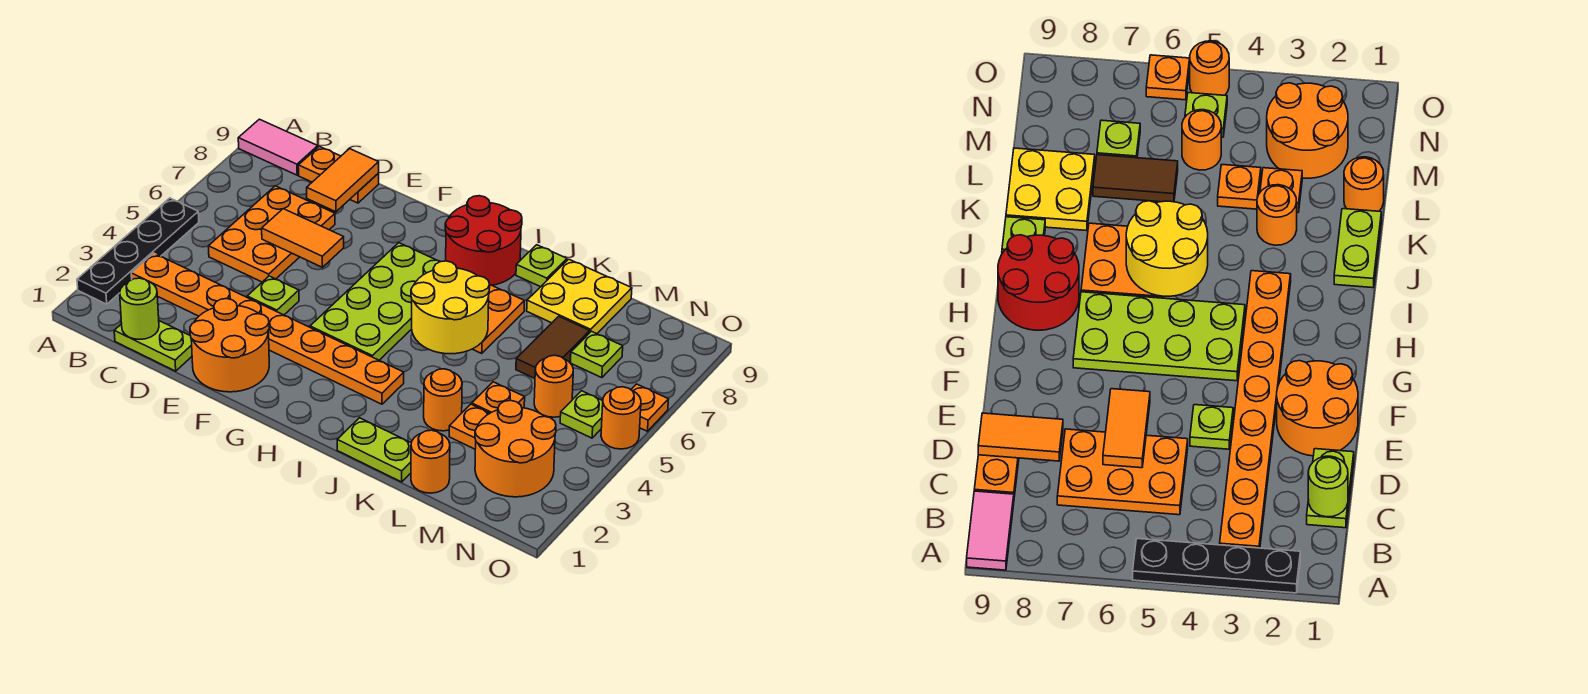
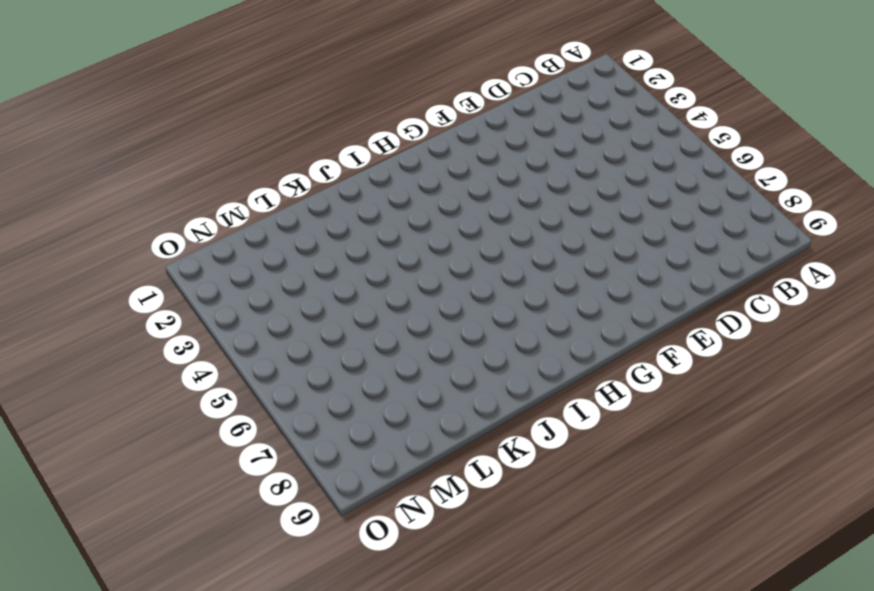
none -> black 1x4 plate [77,198,199,304]
none -> pink 1x2 tile [238,119,318,175]
none -> orange 1x8 plate [131,253,404,404]

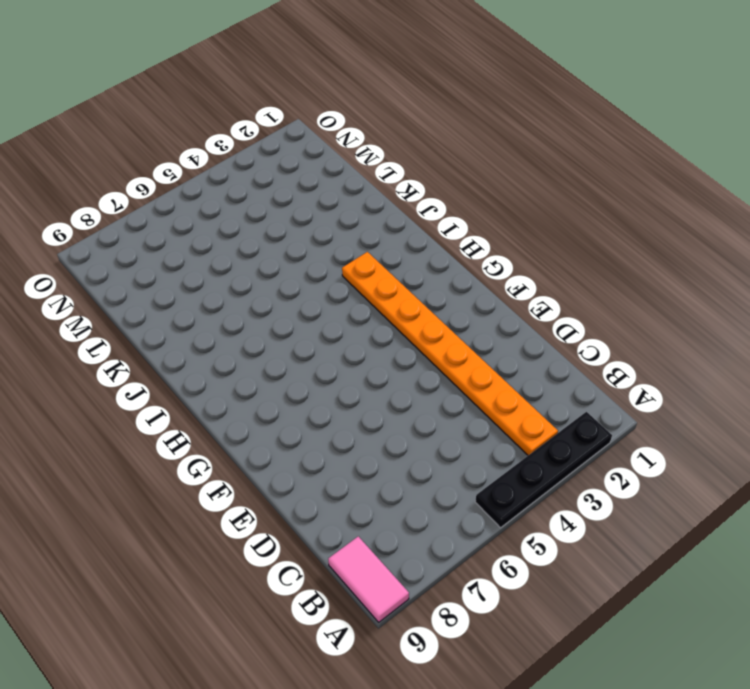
none -> lime 1x2 plate [114,321,192,371]
none -> orange 2x3 plate [208,186,335,282]
none -> orange 1x2 plate [298,146,379,203]

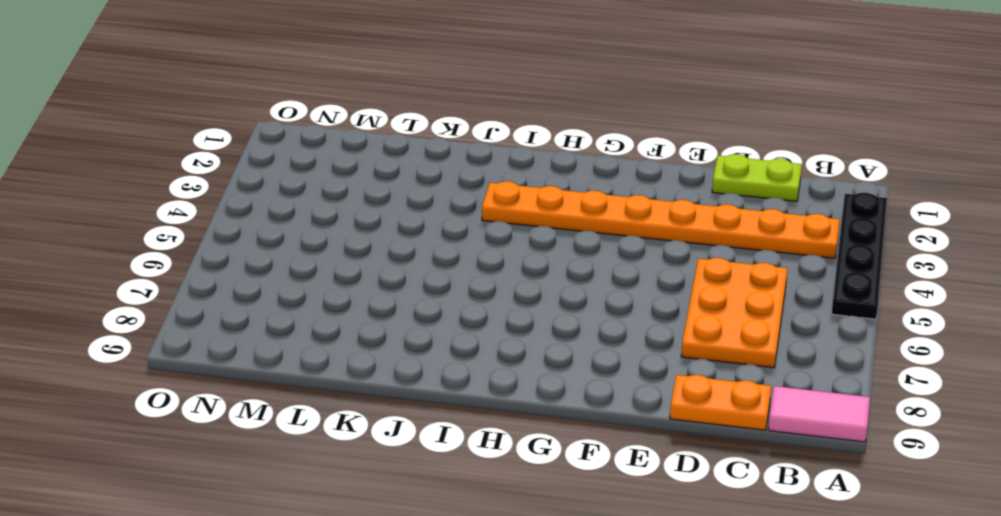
none -> orange 2x2 round brick [190,299,269,392]
none -> lime 1x1 plate [247,276,299,315]
none -> lime 2x4 plate [310,243,441,360]

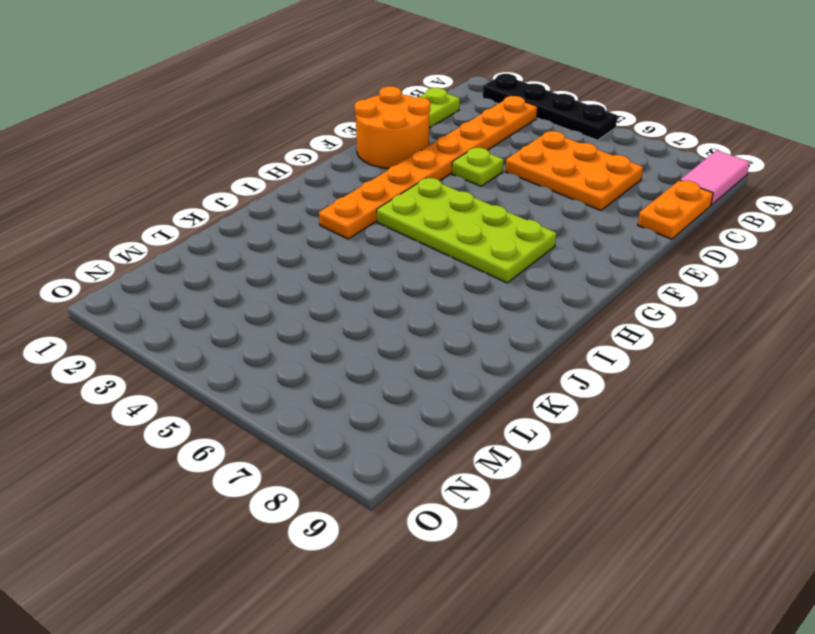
none -> red 2x2 round brick [445,196,522,285]
none -> orange 2x2 plate [473,285,524,353]
none -> lime 1x2 plate [337,418,411,482]

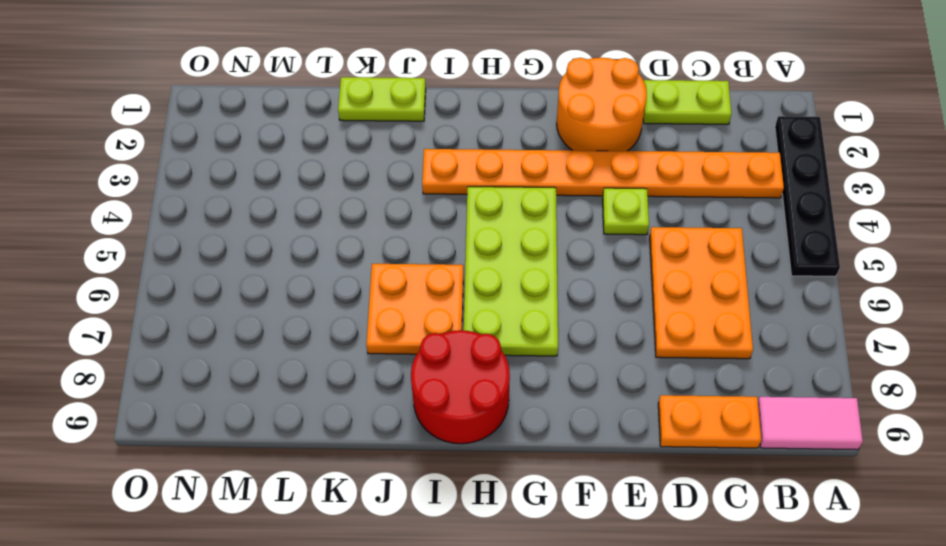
none -> lime 1x1 plate [516,245,567,287]
none -> orange 1x1 round brick [424,369,462,431]
none -> yellow 2x2 plate [527,259,632,334]

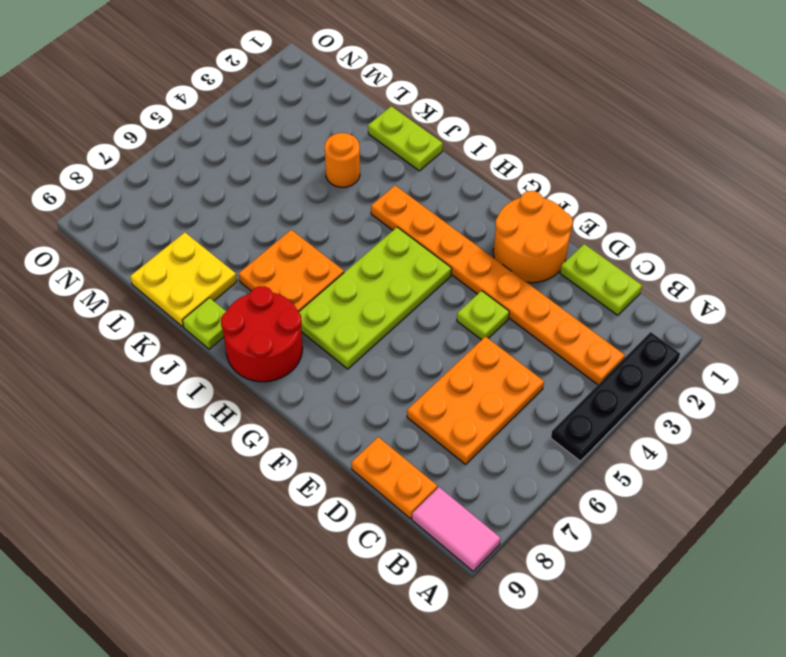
none -> orange 1x1 round brick [411,430,450,493]
none -> orange 1x1 plate [449,404,490,449]
none -> orange 1x1 plate [472,382,525,413]

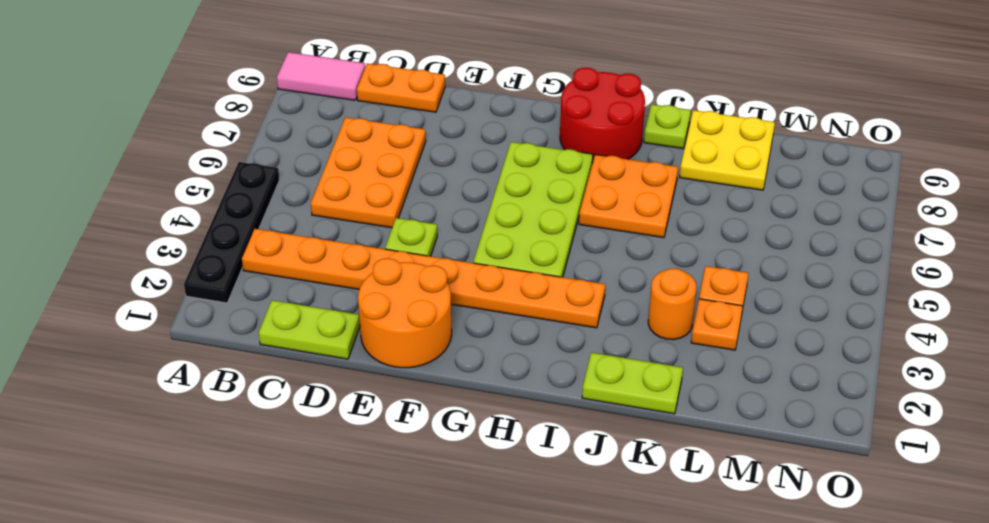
none -> orange 1x1 round brick [411,430,450,493]
none -> brown 1x2 tile [516,316,590,378]
none -> orange 2x2 round brick [475,400,556,497]

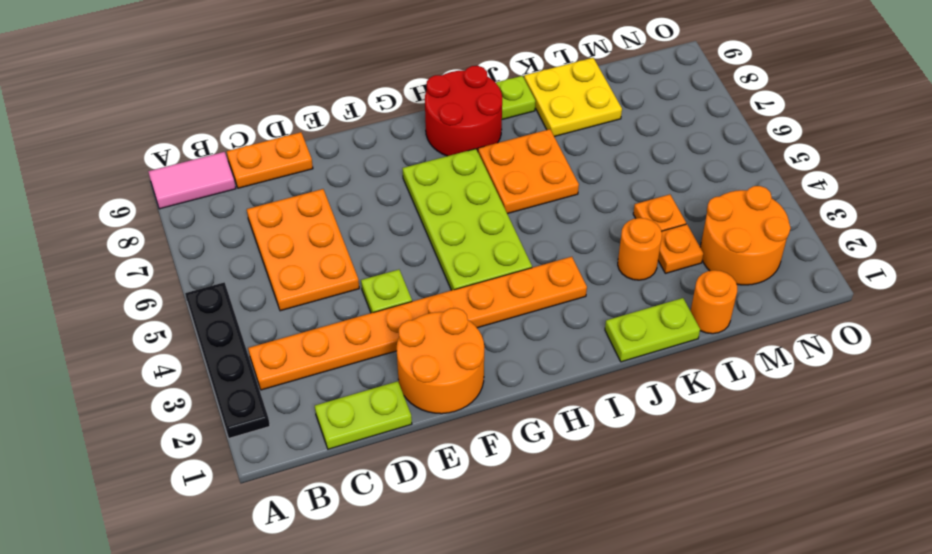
none -> brown 1x2 tile [516,316,590,378]
none -> orange 1x1 round brick [534,355,573,417]
none -> lime 1x1 plate [571,331,623,378]

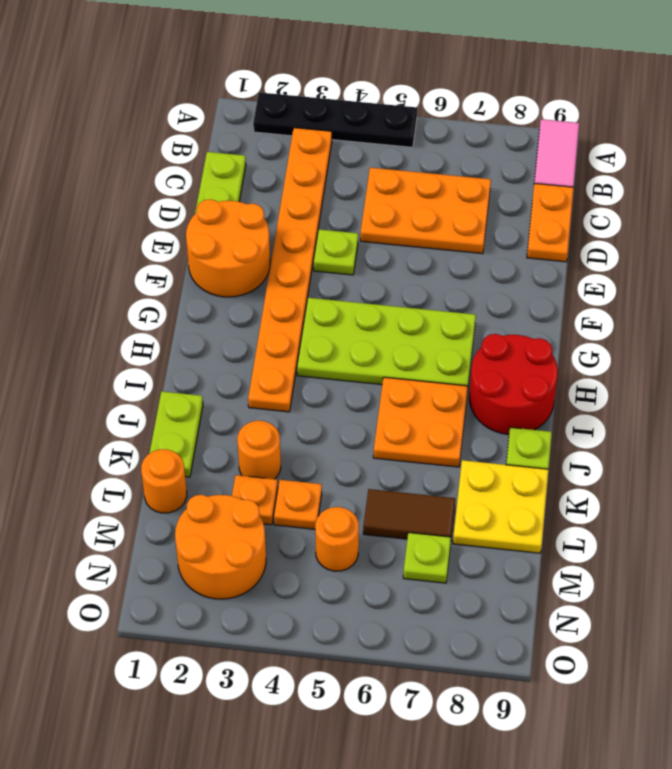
none -> lime 1x1 plate [560,391,603,438]
none -> orange 1x1 round brick [601,387,641,449]
none -> orange 1x1 plate [631,384,668,431]

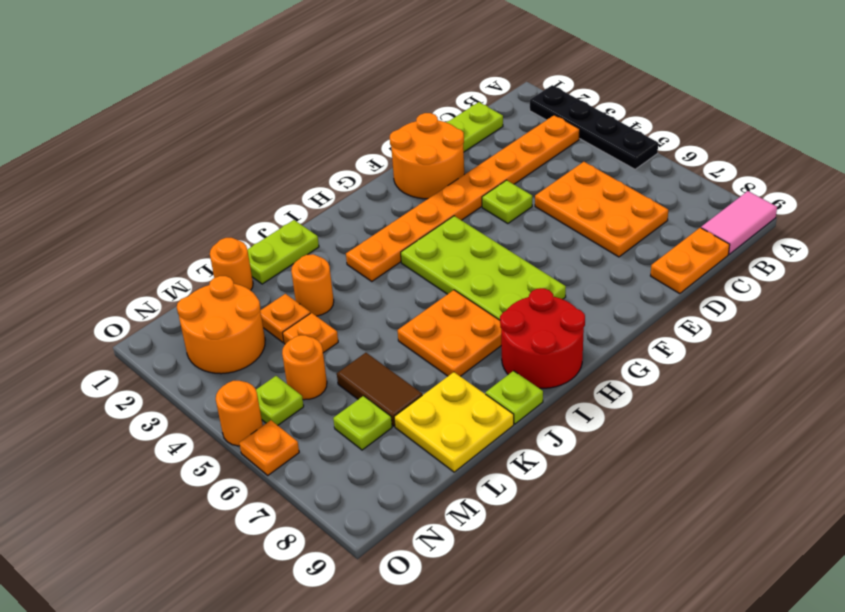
none -> lime 1x1 round brick [120,278,159,339]
none -> orange 1x2 tile [262,209,344,267]
none -> orange 1x2 tile [307,149,379,212]

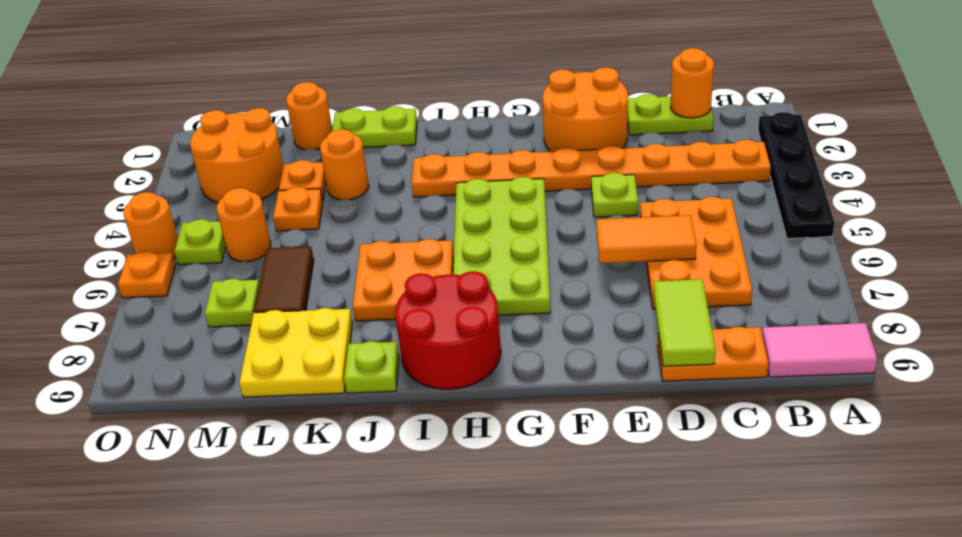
orange 1x1 round brick [670,48,714,118] -> lime 1x1 round brick [120,278,159,339]
lime 1x2 tile [653,279,715,366] -> orange 1x2 tile [307,149,379,212]
none -> yellow 2x2 round brick [411,261,490,354]

